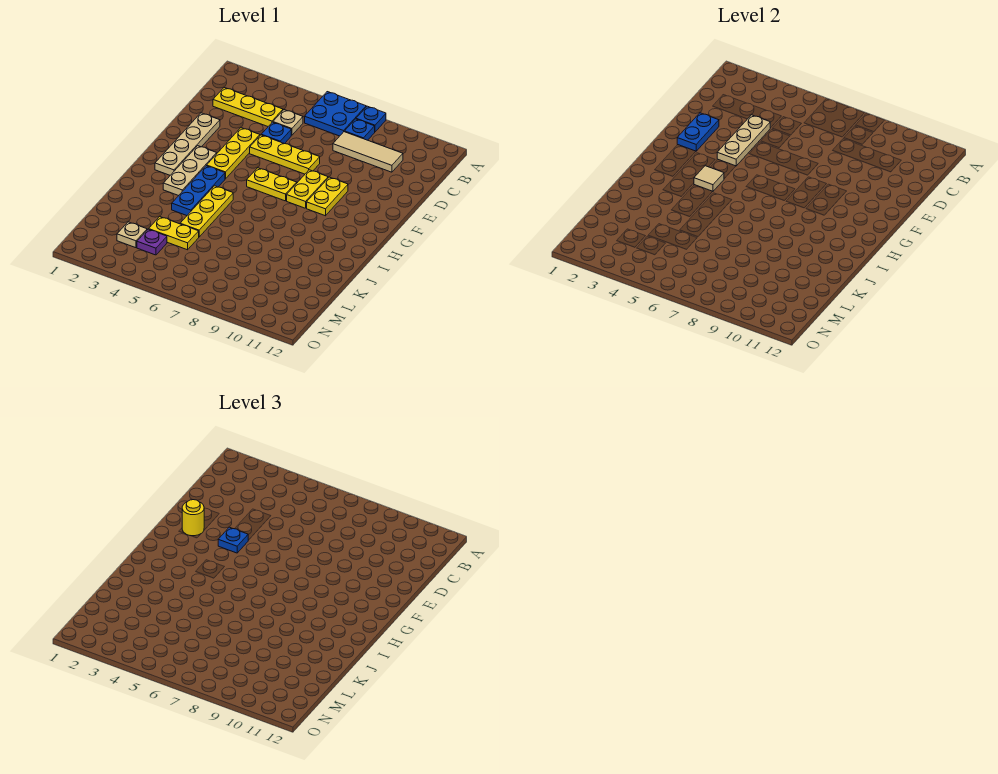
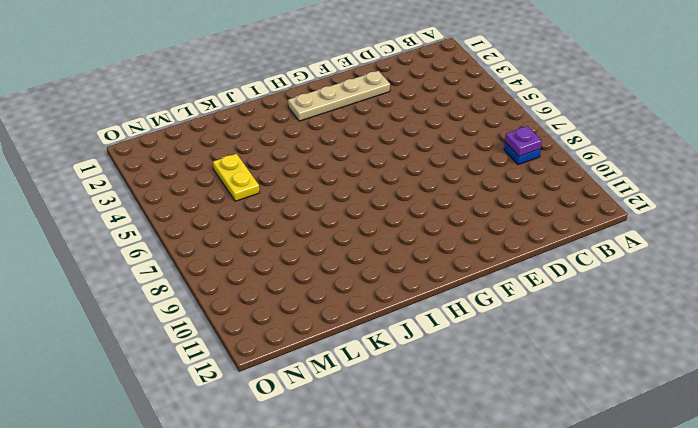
purple 1x1 plate [505,126,542,157] -> purple 1x1 plate moved to [137,229,167,255]
none -> blue 2x2 plate [305,92,366,136]
none -> blue 1x1 plate [356,106,386,132]
none -> yellow 1x3 plate [213,88,283,126]

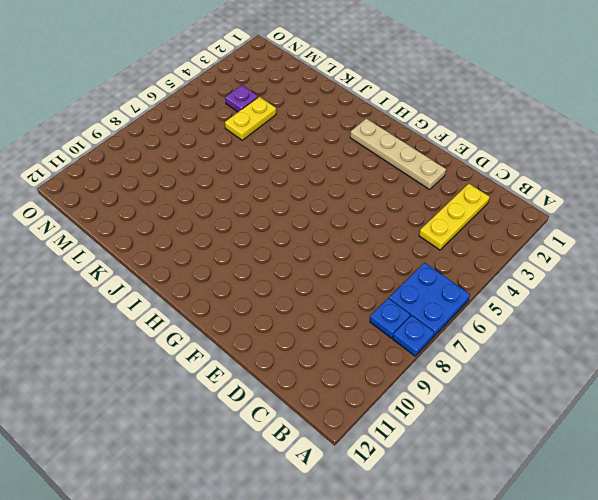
none -> tan 1x1 plate [273,110,303,135]
none -> tan 1x3 tile [333,132,403,172]
none -> blue 1x1 plate [261,122,291,144]

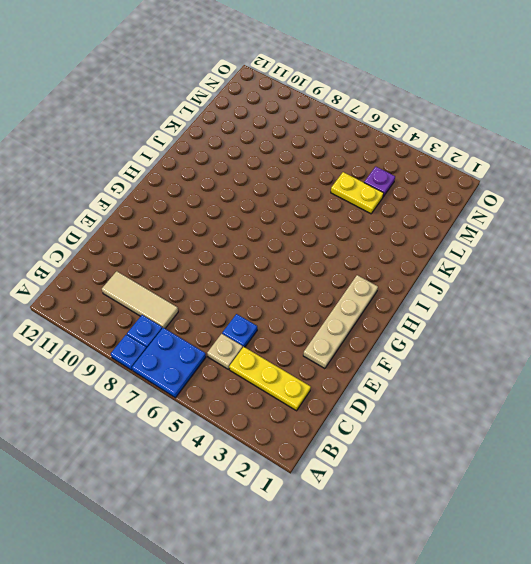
none -> yellow 1x3 plate [207,128,260,179]
none -> yellow 1x3 plate [250,135,320,174]
none -> yellow 1x2 plate [287,170,328,208]

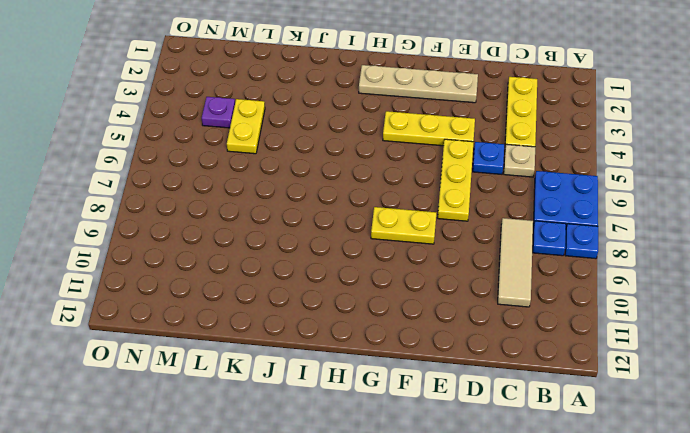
none -> yellow 1x2 plate [307,177,348,216]
none -> tan 1x3 plate [163,146,217,196]
none -> yellow 1x2 plate [247,168,297,201]

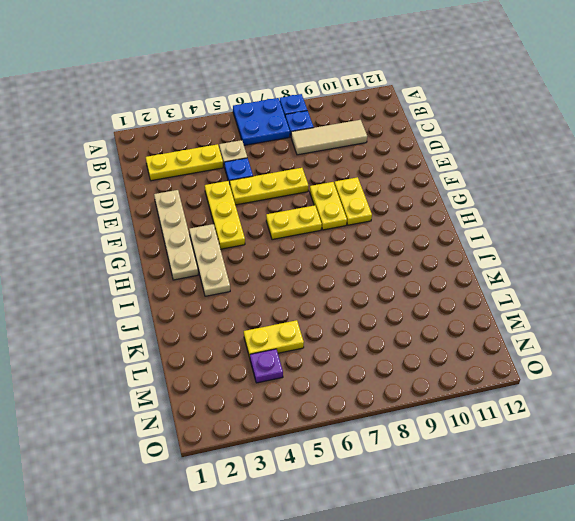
none -> blue 1x3 plate [172,166,225,216]
none -> yellow 1x3 plate [180,186,233,237]
none -> tan 1x1 plate [117,222,147,248]

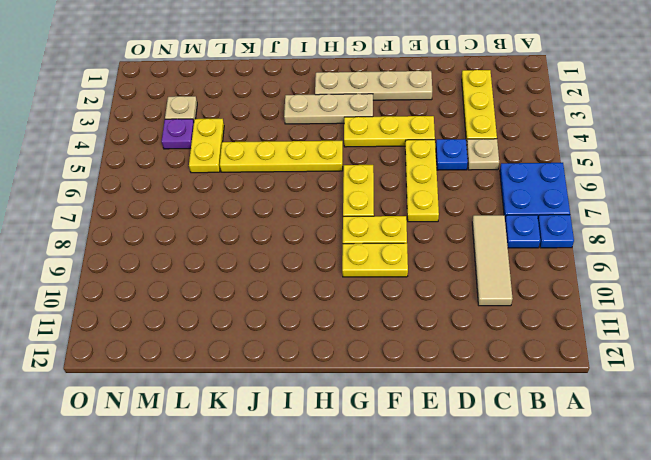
yellow 1x4 plate [220,141,343,172] -> yellow 1x3 plate [180,186,233,237]
none -> blue 1x3 plate [172,166,225,216]
none -> tan 1x3 plate [717,115,770,166]
none -> blue 1x2 plate [677,113,719,151]

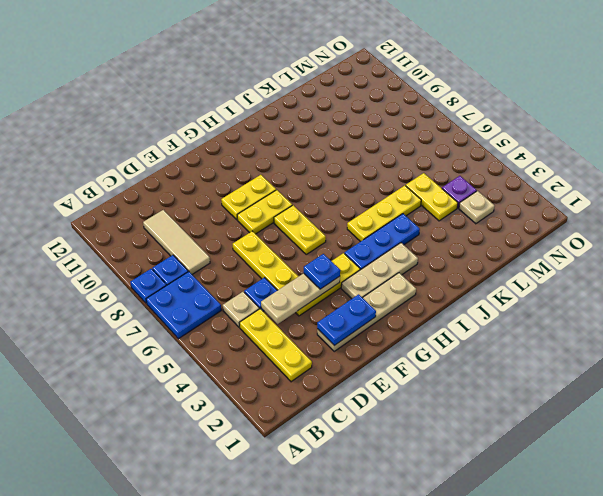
none -> tan 1x1 tile [694,166,724,192]
none -> yellow 1x1 round brick [182,500,204,536]

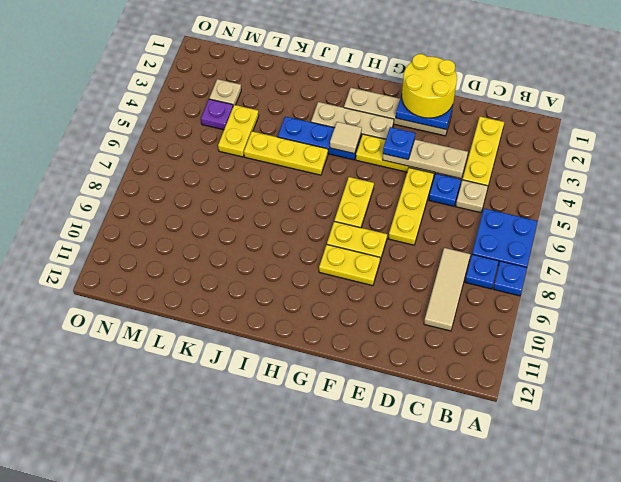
yellow 2x2 round brick [402,54,457,118] -> yellow 1x1 round brick [182,500,204,536]

